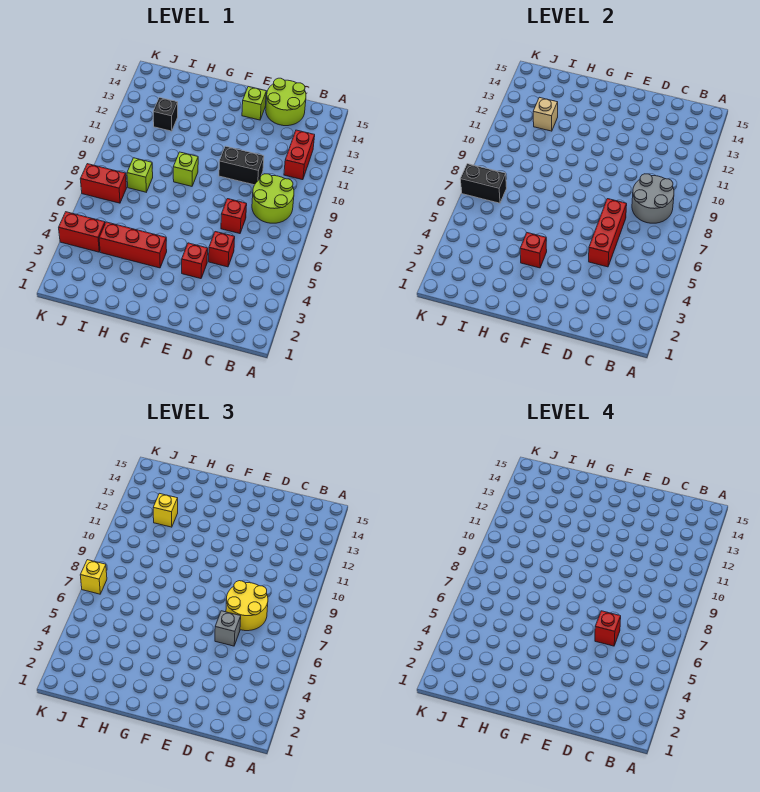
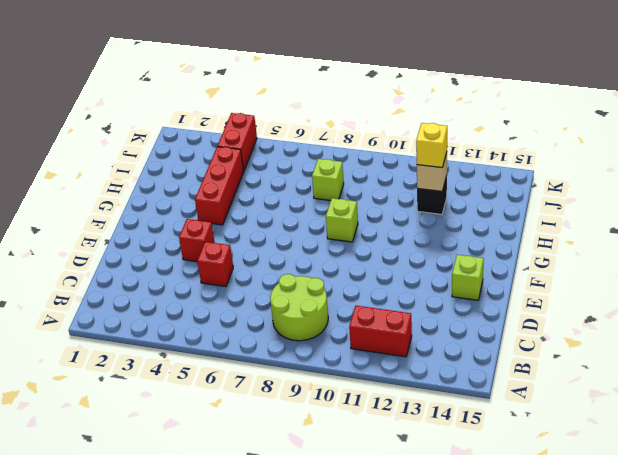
none -> lime 2x2 round brick [266,78,306,126]
none -> red 1x1 brick [221,199,247,234]
none -> black 1x2 brick [219,146,264,185]

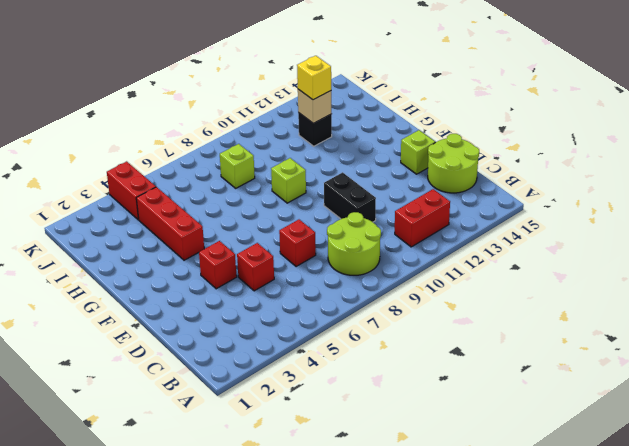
none -> red 1x2 brick [80,164,127,203]
none -> grey 2x2 round brick [632,174,674,223]
none -> red 1x3 brick [589,199,627,267]

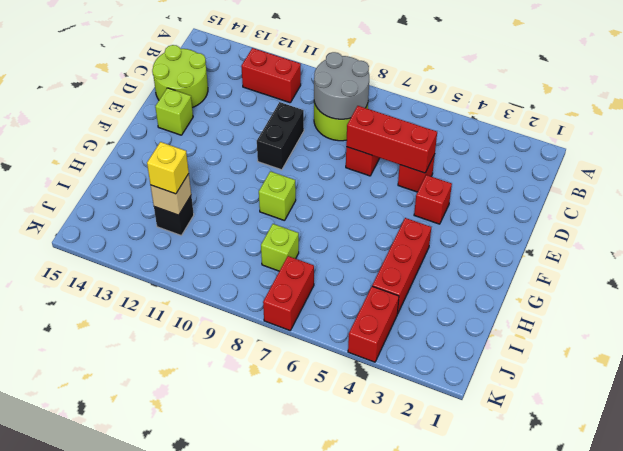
none -> red 1x1 brick [520,233,547,268]
none -> black 1x2 brick [460,164,507,203]
none -> yellow 2x2 round brick [226,581,268,631]

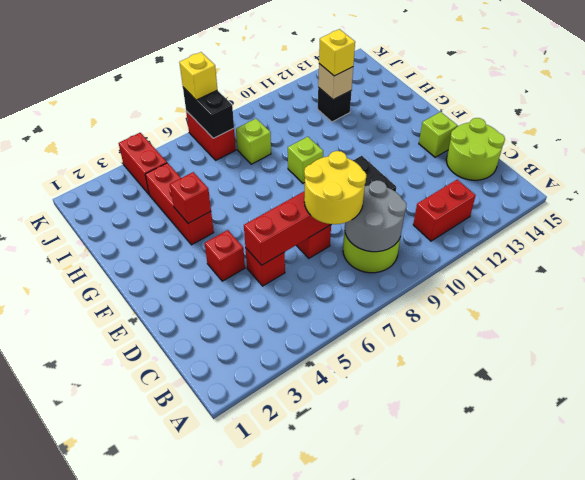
none -> grey 1x1 brick [215,611,241,646]
none -> red 1x1 brick [595,611,621,646]

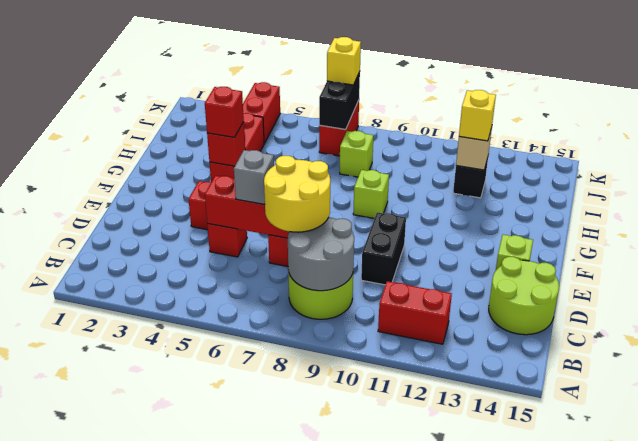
red 1x1 brick [205,87,244,137] -> red 1x1 brick moved to [595,611,621,646]

